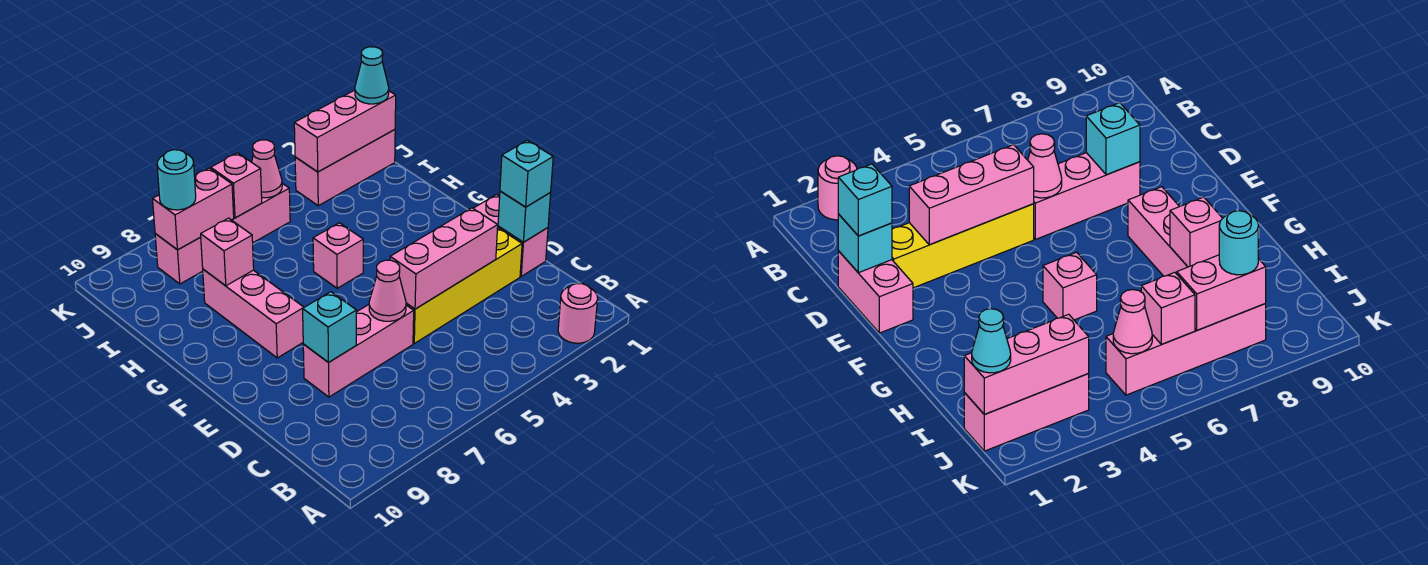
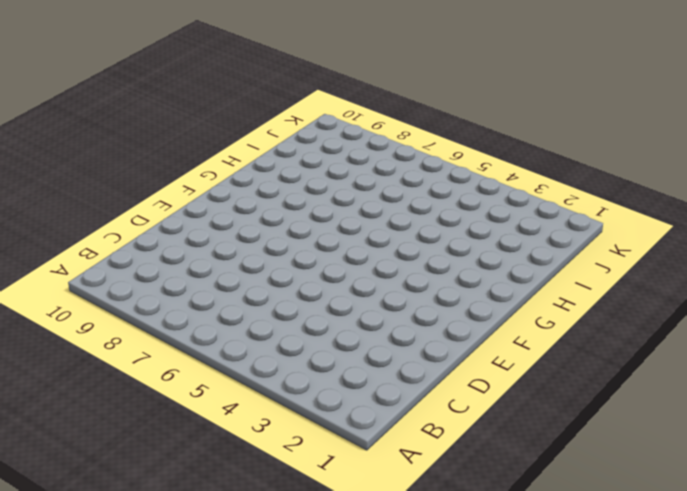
none -> pink 1x1 round brick [558,283,598,343]
none -> pink 1x2 brick [473,195,548,276]
none -> yellow 1x4 brick [406,228,522,343]

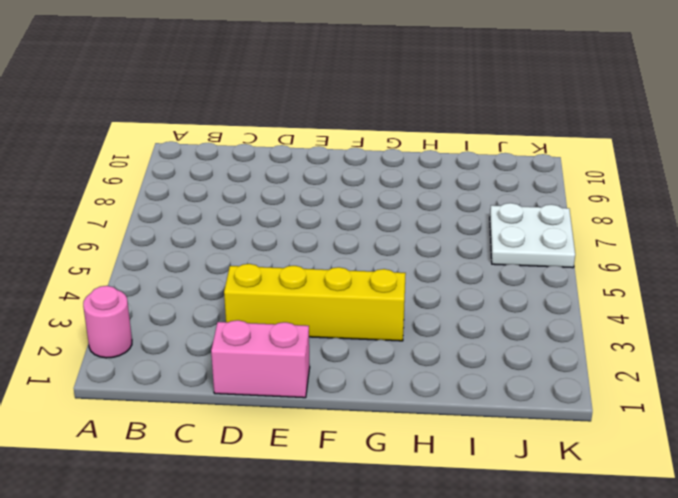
yellow 1x4 brick [224,264,406,341] -> yellow 1x4 brick turned to [406,228,522,343]
white 2x2 plate [490,203,575,268] -> pink 1x4 brick [155,183,290,284]
none -> pink 1x3 brick [303,305,414,397]
none -> pink 1x3 brick [203,269,304,358]
none -> pink 1x1 brick [313,223,363,288]

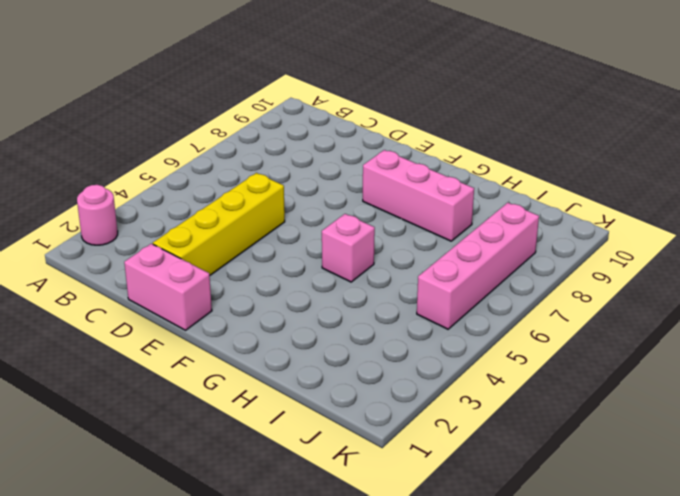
none -> pink 1x3 brick [303,305,414,397]
none -> pink 1x3 brick [295,130,395,206]
none -> cyan 1x1 brick [498,191,551,242]

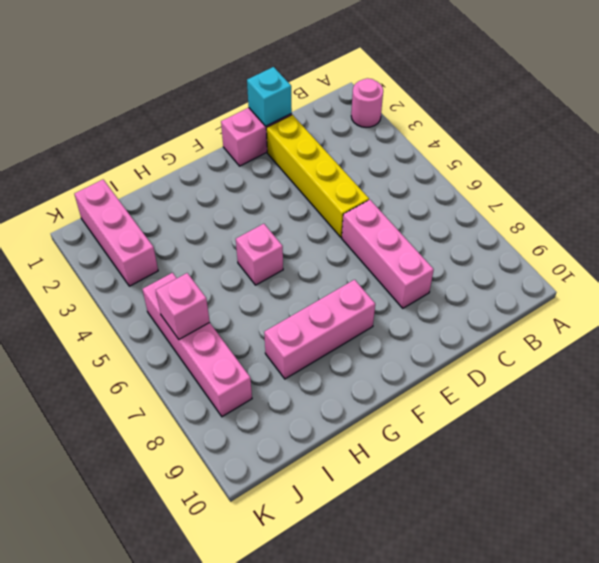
none -> pink 1x3 brick [390,208,498,309]
none -> pink 1x1 cone [369,260,406,321]
none -> cyan 1x1 brick [303,292,356,362]

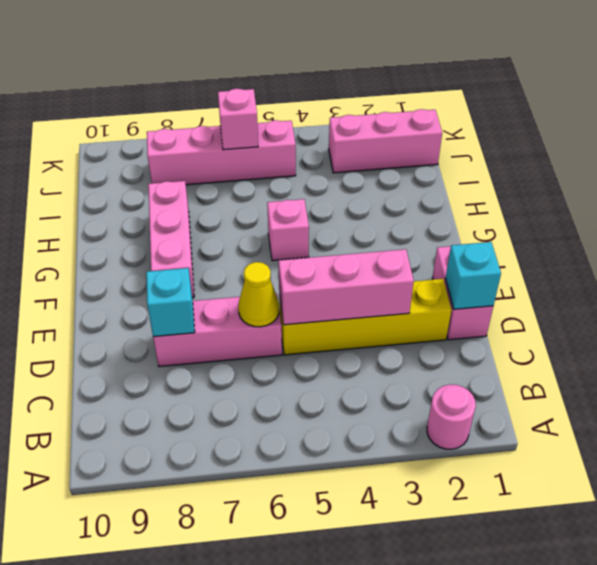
yellow 1x1 cone [238,262,279,327] -> pink 1x1 cone [369,260,406,321]
none -> pink 1x1 brick [201,218,254,286]
none -> pink 1x3 brick [294,90,396,172]
none -> pink 1x1 cone [252,140,282,198]

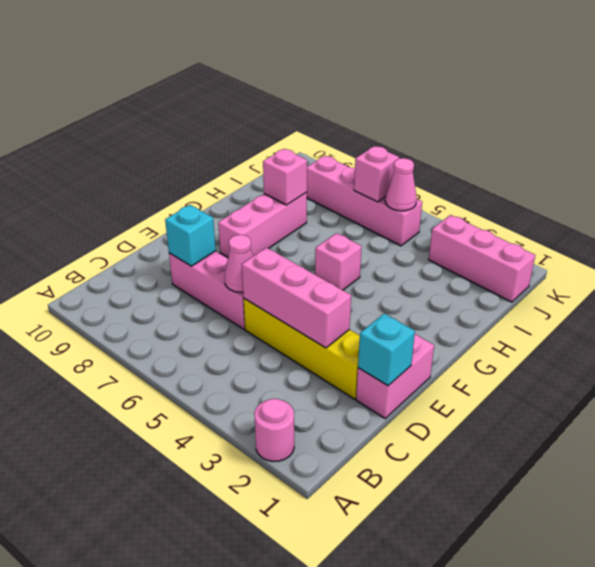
none -> pink 1x3 brick [294,90,396,172]
none -> pink 1x2 brick [153,168,234,250]
none -> cyan 1x1 brick [500,141,553,207]

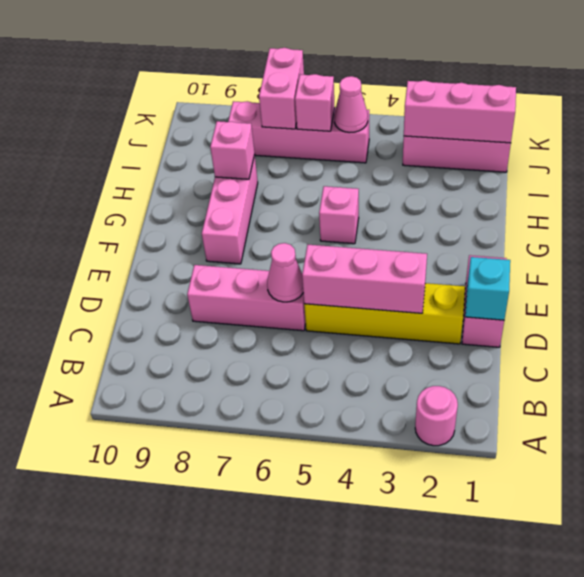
pink 1x2 brick [259,48,304,129] -> pink 1x2 brick turned to [153,168,234,250]
none -> cyan 1x1 brick [303,292,356,362]
none -> cyan 1x1 brick [500,141,553,207]
none -> cyan 1x1 cone [355,47,389,104]

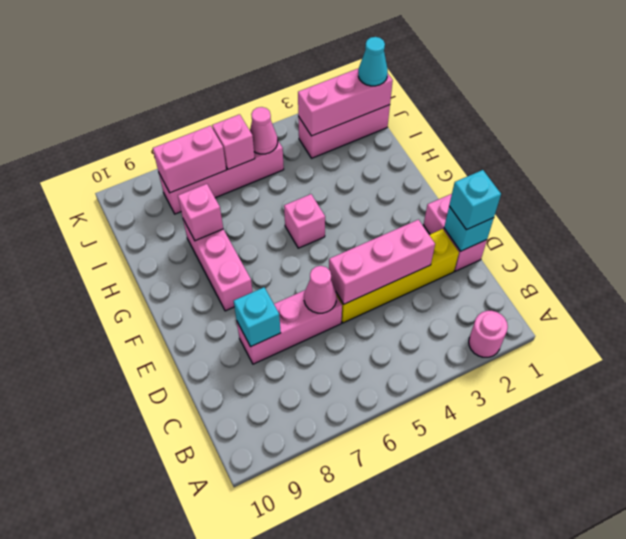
none -> cyan 1x1 round brick [157,150,196,210]

